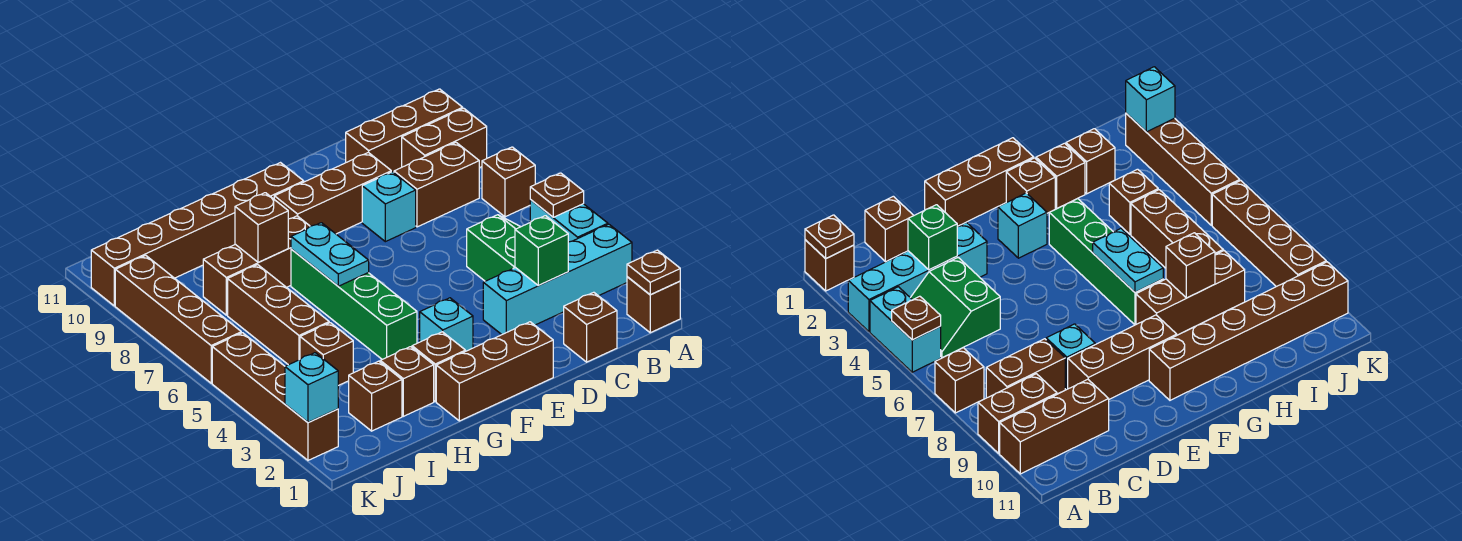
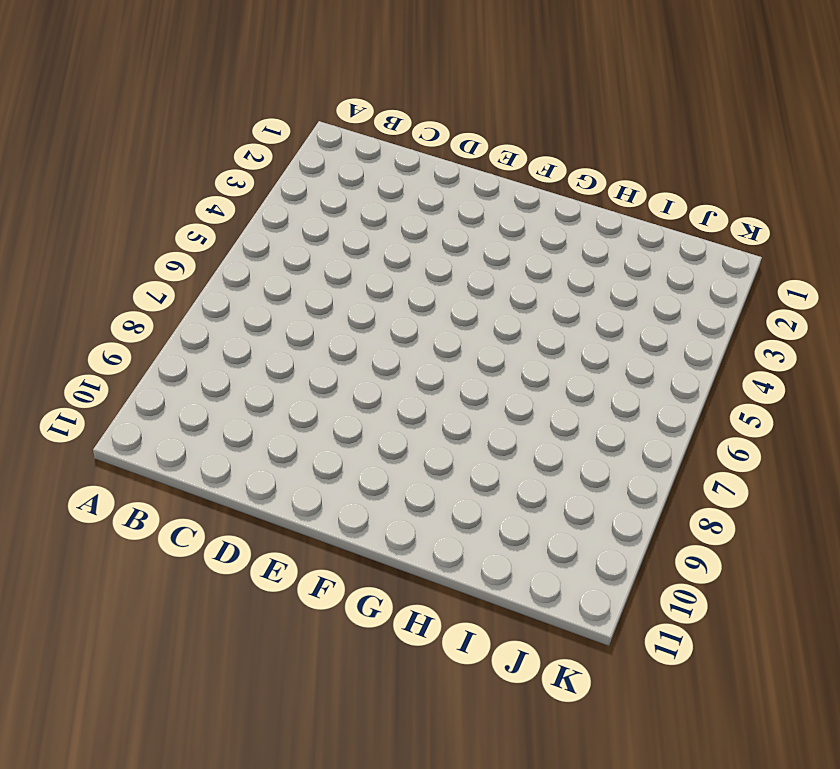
none -> brown 1x1 brick [627,277,680,333]
none -> cyan 1x4 brick [483,224,632,334]
none -> cyan 1x2 brick [530,200,608,242]

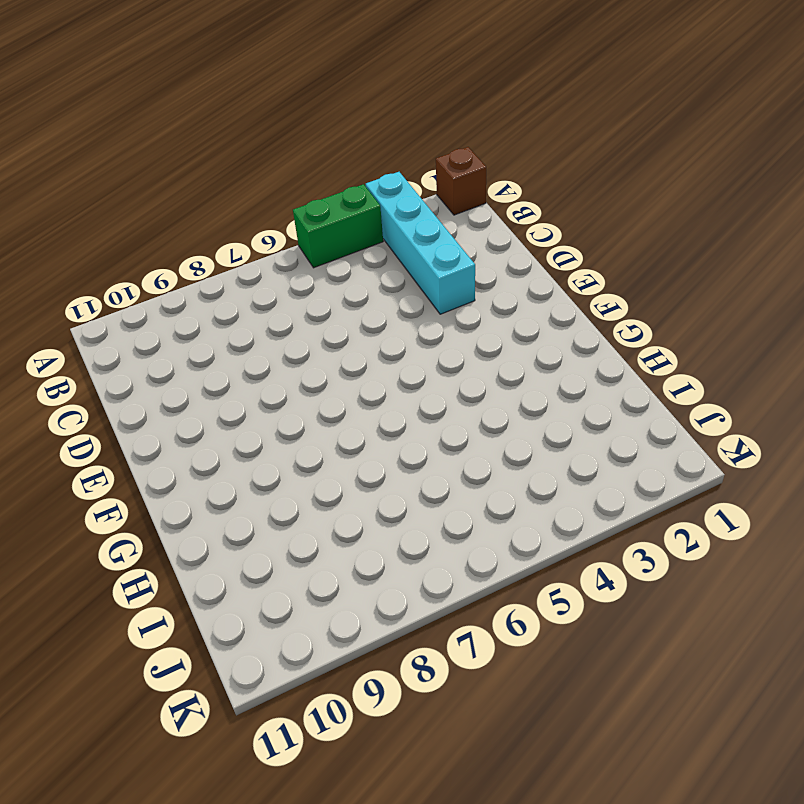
green 1x2 brick [293,184,383,268] -> cyan 1x2 brick [530,200,608,242]
none -> brown 1x1 brick [482,147,535,217]
none -> brown 1x2 brick [402,108,487,168]
none -> brown 1x3 brick [346,89,463,172]

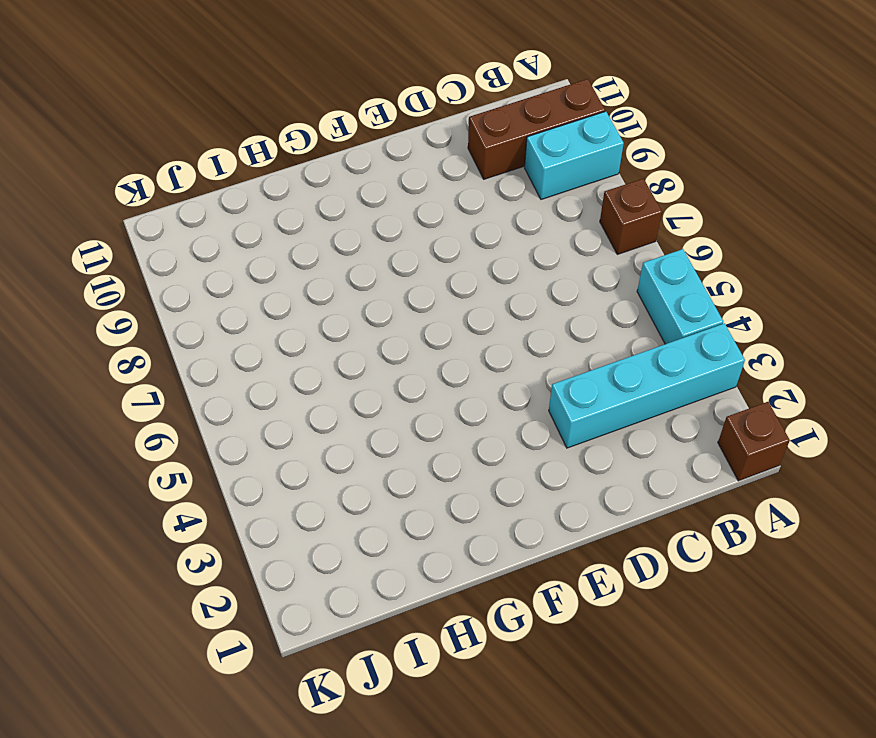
cyan 1x2 brick [525,111,624,199] -> brown 1x2 brick [402,108,487,168]
none -> green 2x2 slope [467,215,520,281]
none -> brown 1x2 brick [394,143,479,227]
none -> brown 1x1 brick [564,292,617,362]

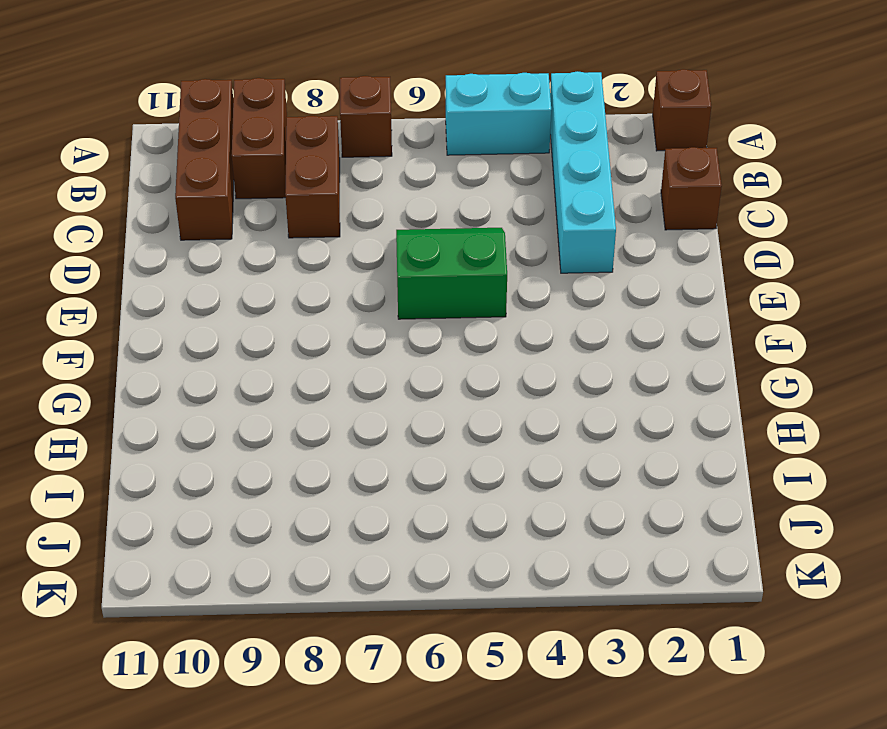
green 2x2 slope [396,228,507,319] -> green 2x2 slope moved to [467,215,520,281]
none -> cyan 1x1 brick [362,172,416,242]
none -> brown 1x3 brick [274,152,391,234]
none -> brown 1x3 brick [436,322,553,421]

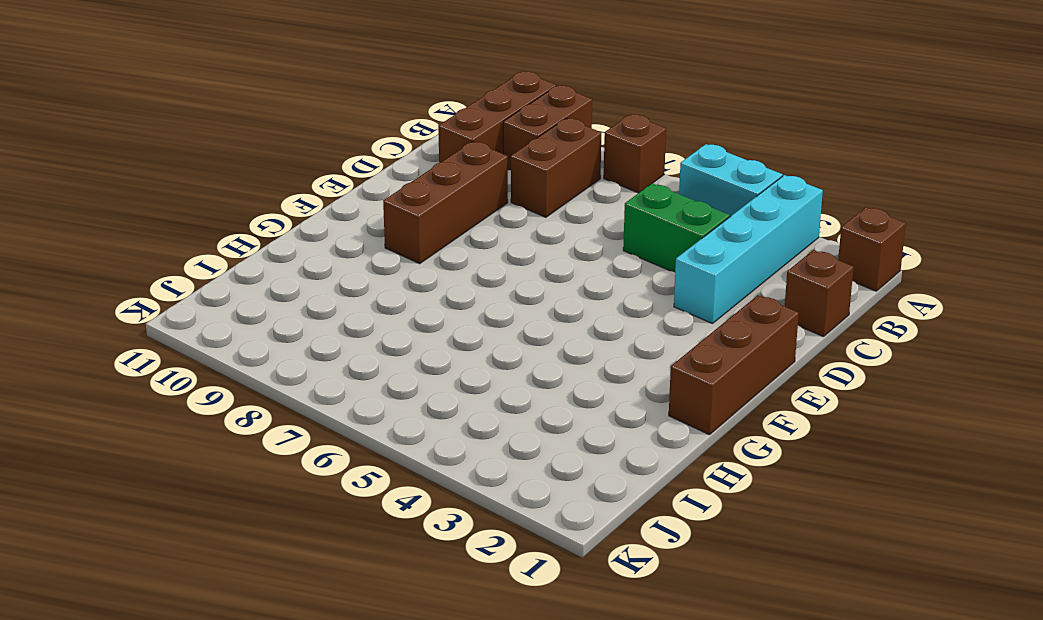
none -> cyan 1x1 brick [362,172,416,242]
none -> cyan 1x1 brick [420,298,473,351]
none -> brown 1x6 brick [91,163,304,306]

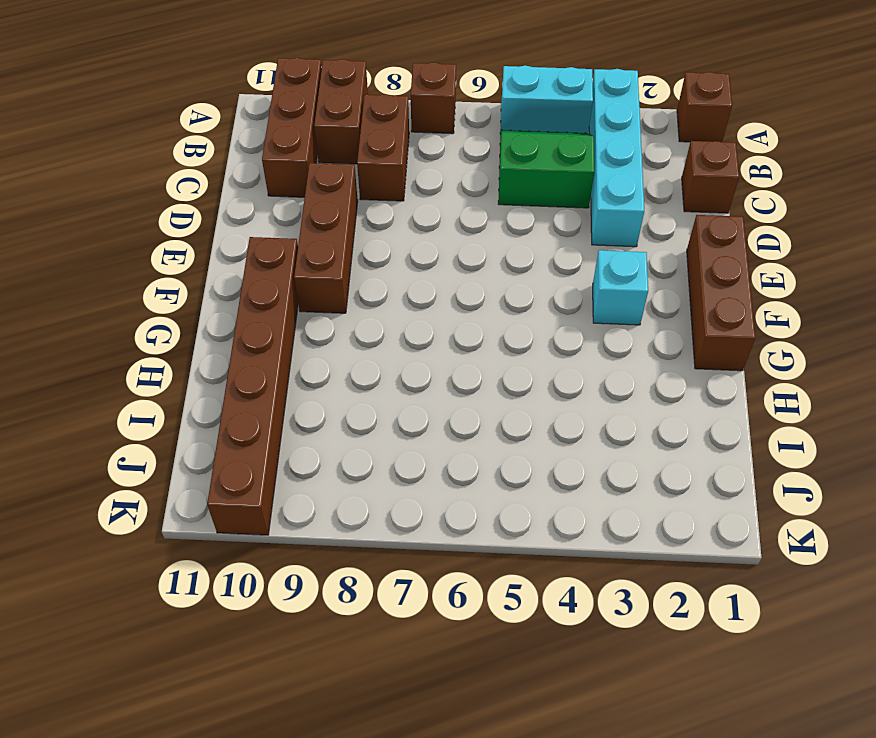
none -> cyan 1x1 brick [362,172,416,242]
none -> brown 1x1 brick [412,332,465,402]
none -> green 1x4 brick [291,249,417,359]

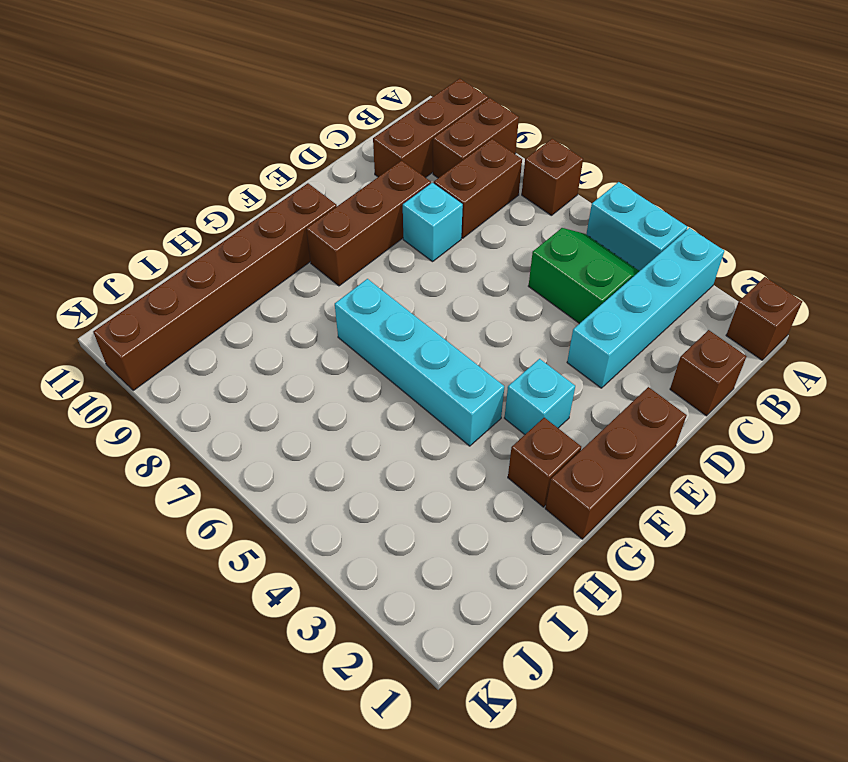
cyan 1x4 brick [335,279,504,446] -> green 1x4 brick [291,249,417,359]
none -> brown 1x3 brick [203,216,310,315]
none -> brown 1x1 brick [380,347,434,416]
none -> brown 1x1 brick [349,361,402,431]

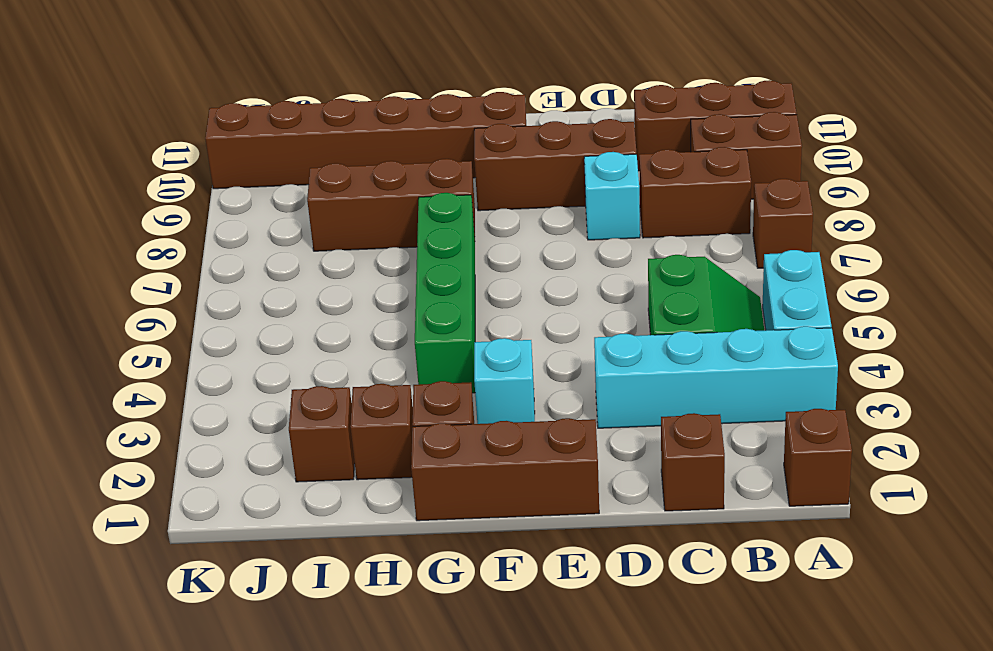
none -> brown 1x1 brick [300,323,353,386]
none -> brown 1x3 brick [228,265,329,365]
none -> brown 1x4 brick [212,333,338,460]

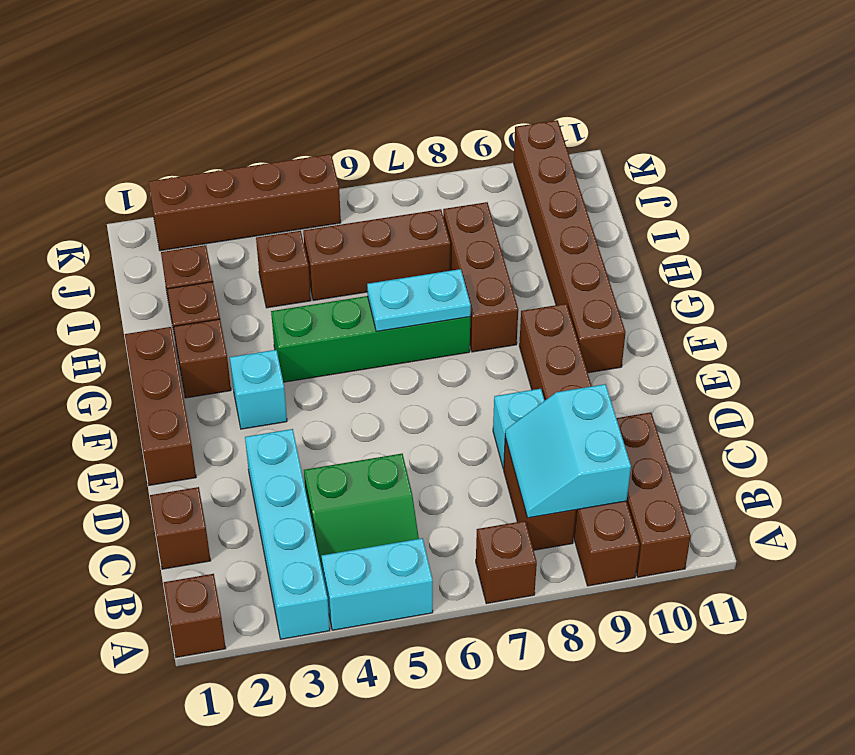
cyan 2x2 slope [505,384,631,518] -> none
none -> brown 1x4 brick [115,255,241,383]
none -> brown 1x1 plate [627,250,680,295]
none -> brown 1x1 plate [530,173,584,217]

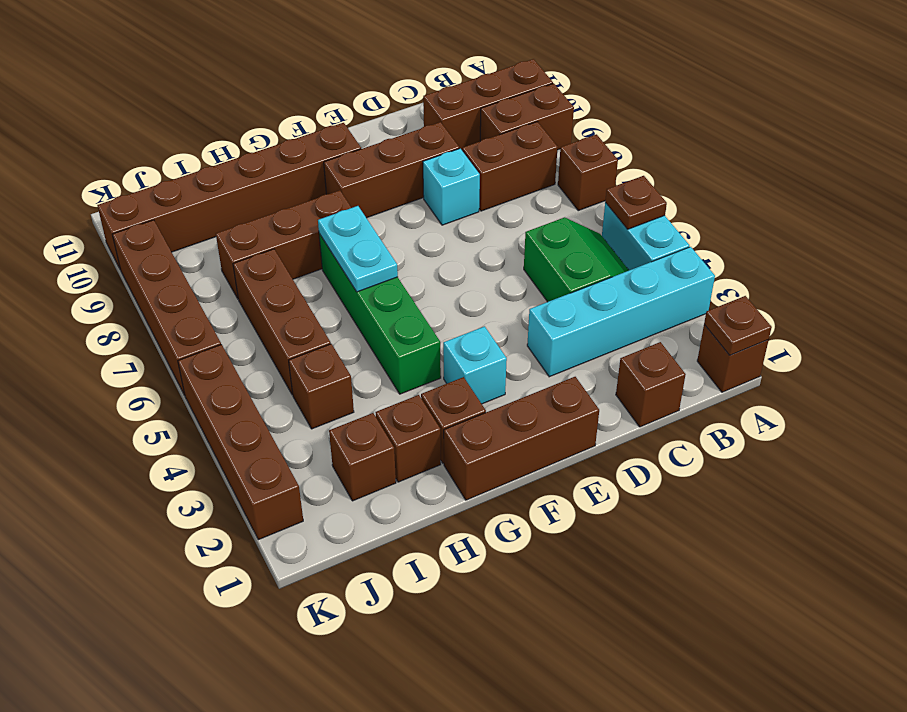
none -> green 1x1 brick [515,216,568,285]
none -> brown 1x1 brick [235,193,288,263]
none -> cyan 1x1 brick [285,353,338,423]

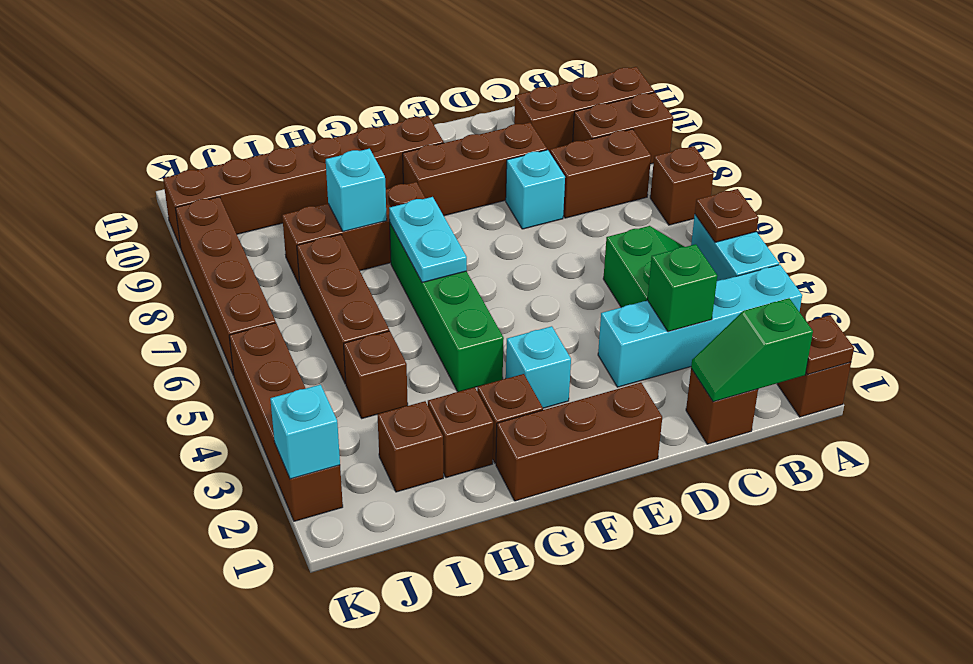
green 1x2 slope [691,298,813,402] -> none
cyan 1x1 brick [326,149,387,232] -> brown 1x1 brick [235,193,288,263]

